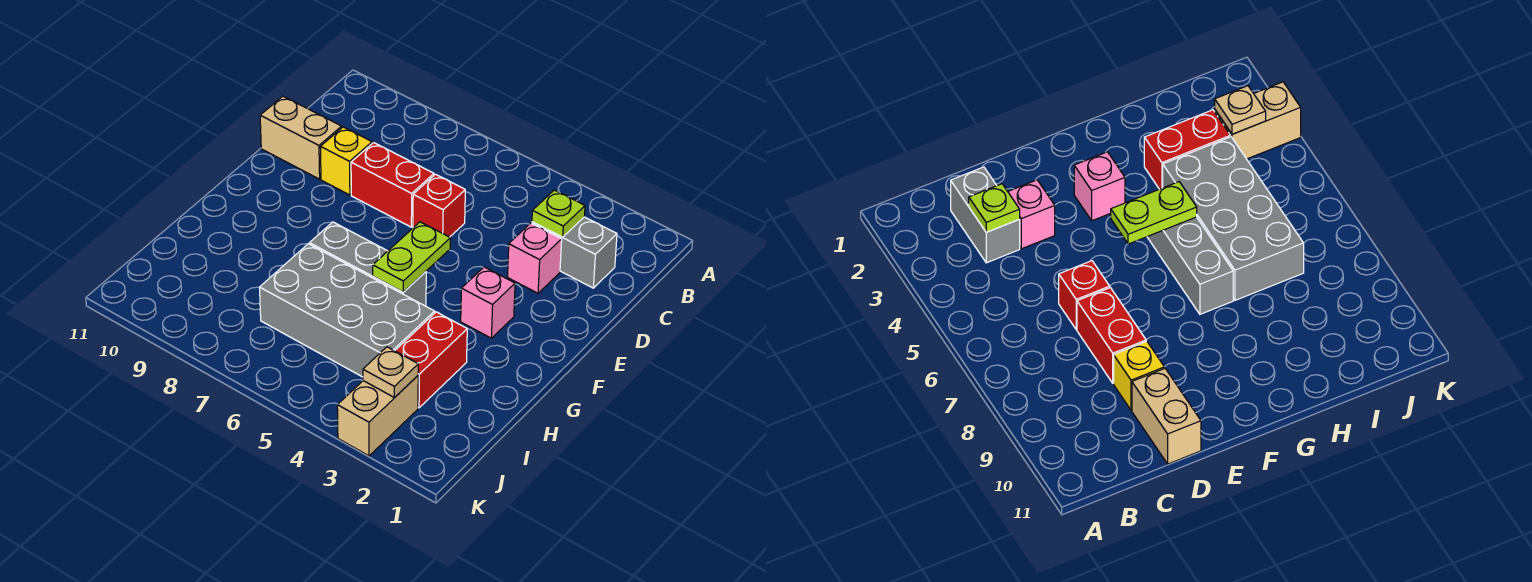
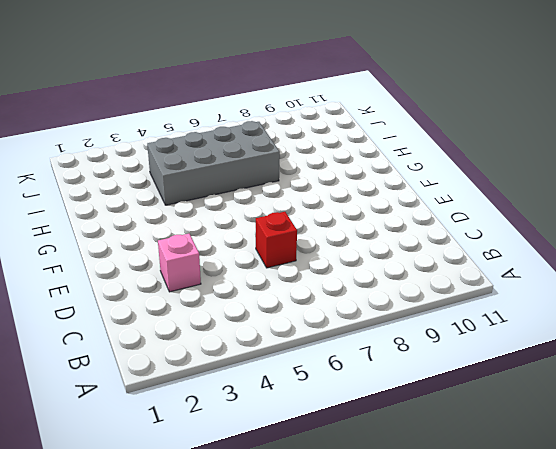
none -> grey 1x2 brick [532,217,617,288]
none -> red 1x2 brick [351,143,434,227]
none -> yellow 1x1 brick [320,127,372,195]

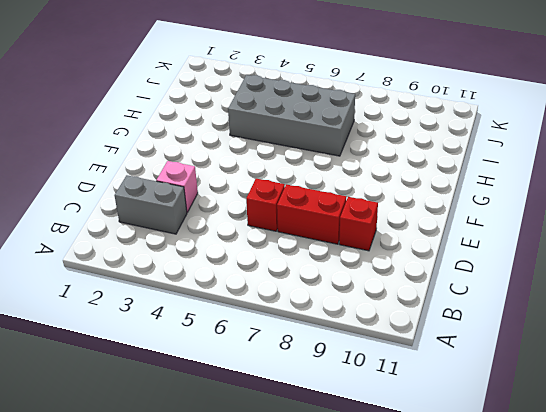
red 1x1 brick [339,197,378,251] -> yellow 1x1 brick [320,127,372,195]
none -> tan 1x2 brick [260,96,342,179]
none -> pink 1x1 brick [461,267,515,338]
none -> grey 1x3 brick [309,222,426,306]

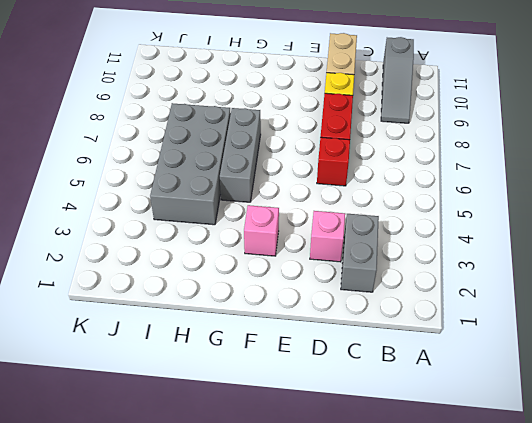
grey 1x3 slope [381,37,414,123] -> none
none -> red 1x2 brick [395,312,467,408]
none -> tan 1x2 brick [337,376,418,456]
none -> lime 1x1 plate [532,190,585,237]

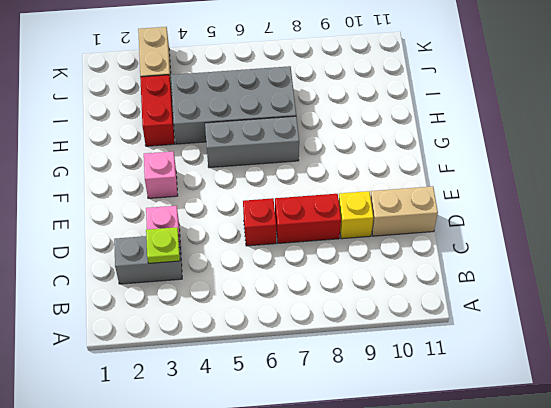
none -> lime 1x2 plate [373,222,451,292]
none -> tan 1x1 plate [363,347,418,398]

